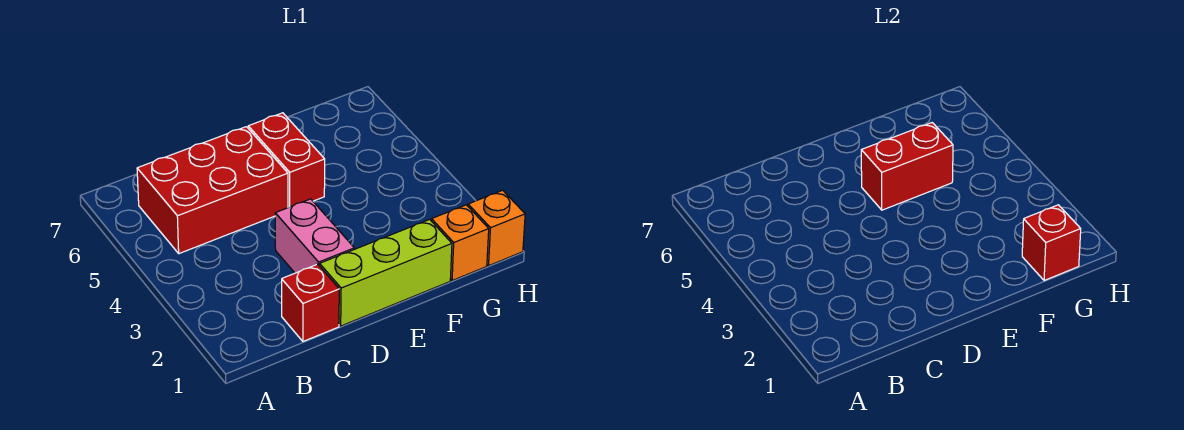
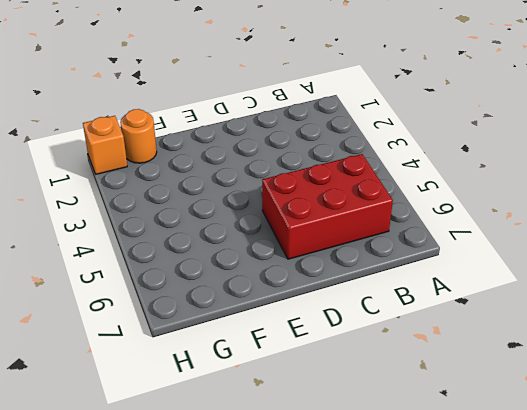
orange 1x1 round brick [120,109,157,163] -> orange 1x1 brick [431,205,489,281]
none -> red 1x1 brick [282,264,339,341]
none -> lime 1x3 brick [320,219,452,326]

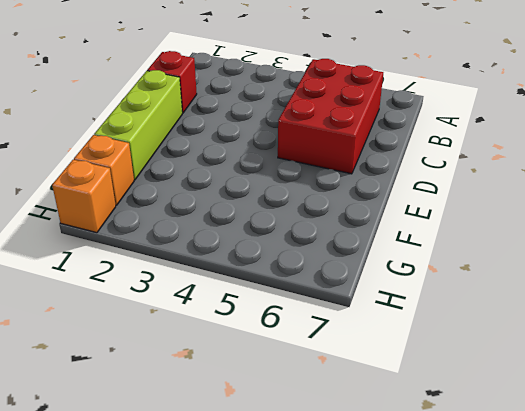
none -> pink 1x2 brick [275,199,354,273]
none -> red 1x2 brick [248,113,325,208]

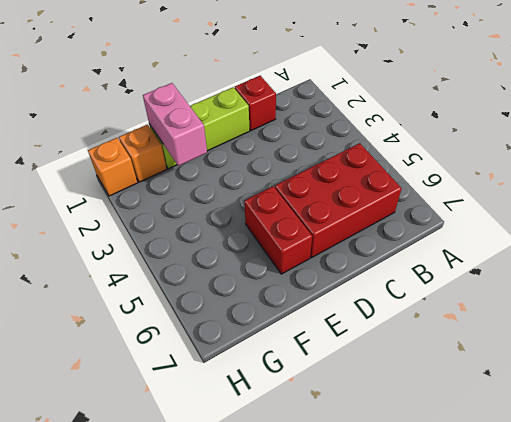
pink 1x2 brick [143,83,207,166] -> pink 1x2 brick moved to [275,199,354,273]
none -> red 1x2 brick [861,123,953,210]
none -> red 1x1 brick [1022,205,1081,281]

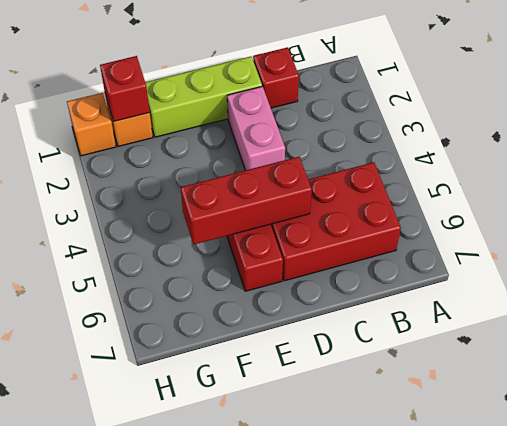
red 1x3 brick [181,157,312,245] -> red 1x2 brick [861,123,953,210]

